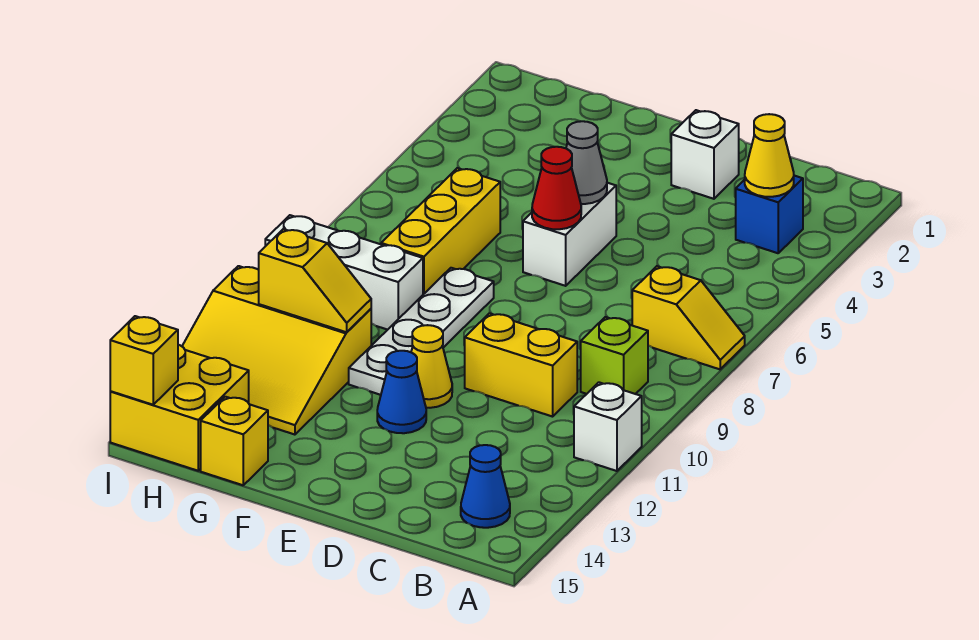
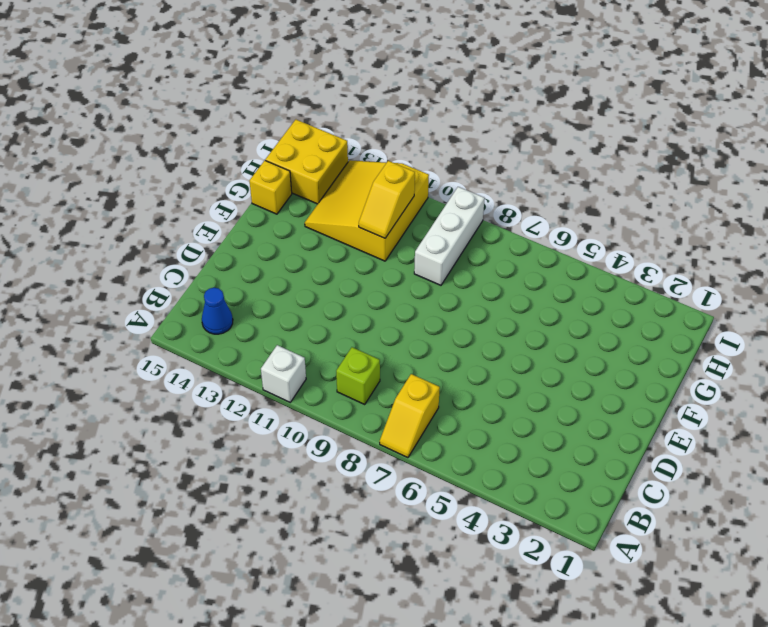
none -> blue 1x1 brick [736,176,803,253]
none -> yellow 1x2 brick [465,313,577,417]
none -> white 1x1 brick [671,110,739,199]

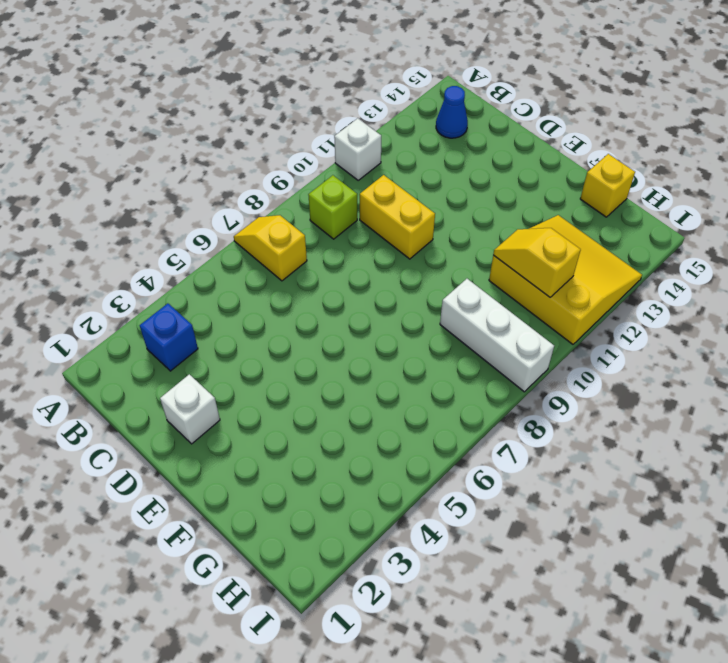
none -> white 1x2 brick [523,183,616,286]
none -> yellow 1x1 cone [411,325,452,408]
none -> blue 1x1 cone [377,351,426,433]

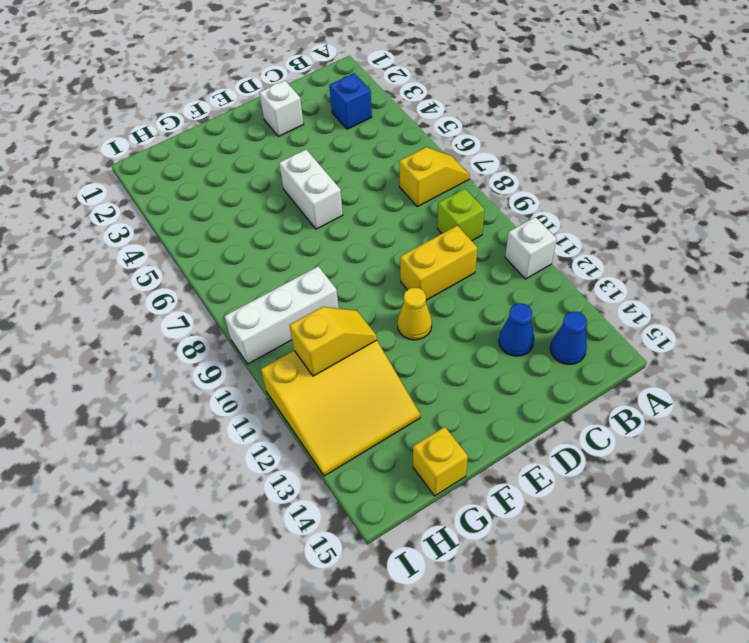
blue 1x1 cone [499,303,534,356] -> blue 1x1 cone moved to [377,351,426,433]
none -> white 1x4 plate [349,268,494,395]
none -> yellow 1x3 brick [381,168,500,294]
none -> yellow 2x2 brick [110,345,249,471]

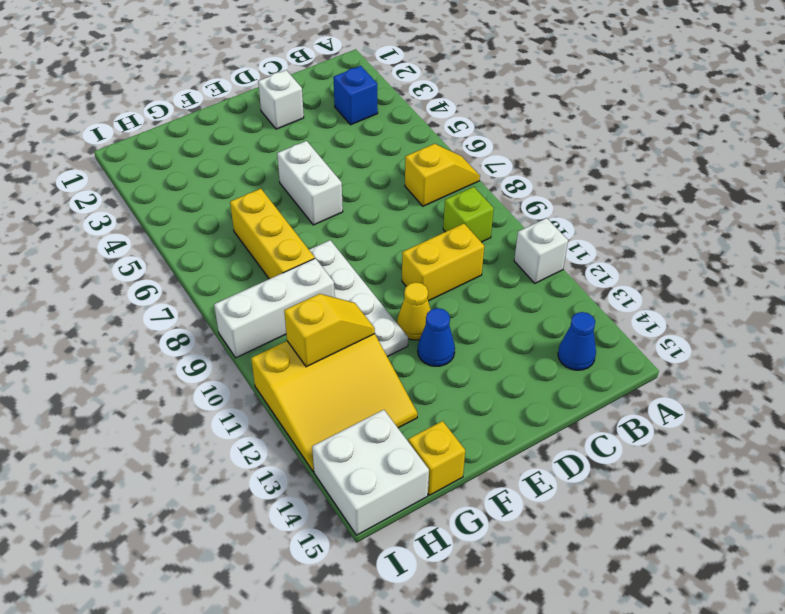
white 2x2 brick [312,410,429,535] -> yellow 2x2 brick [110,345,249,471]
none -> yellow 1x1 cone [745,114,794,197]
none -> grey 1x1 cone [566,121,607,204]
none -> red 1x1 cone [532,147,581,229]

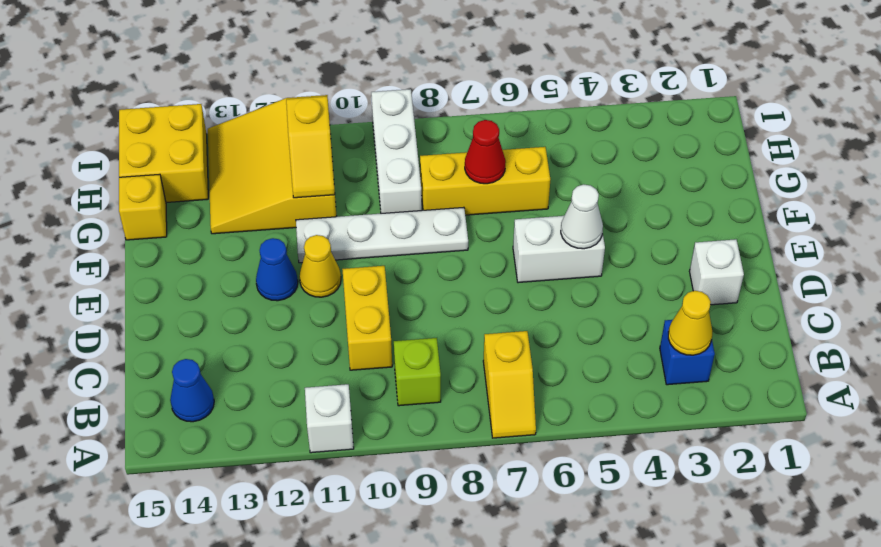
white 1x1 cone [561,184,603,249] -> grey 1x1 cone [566,121,607,204]
red 1x1 cone [465,120,506,184] -> red 1x1 cone moved to [532,147,581,229]
none -> yellow 1x1 brick [110,316,178,405]

